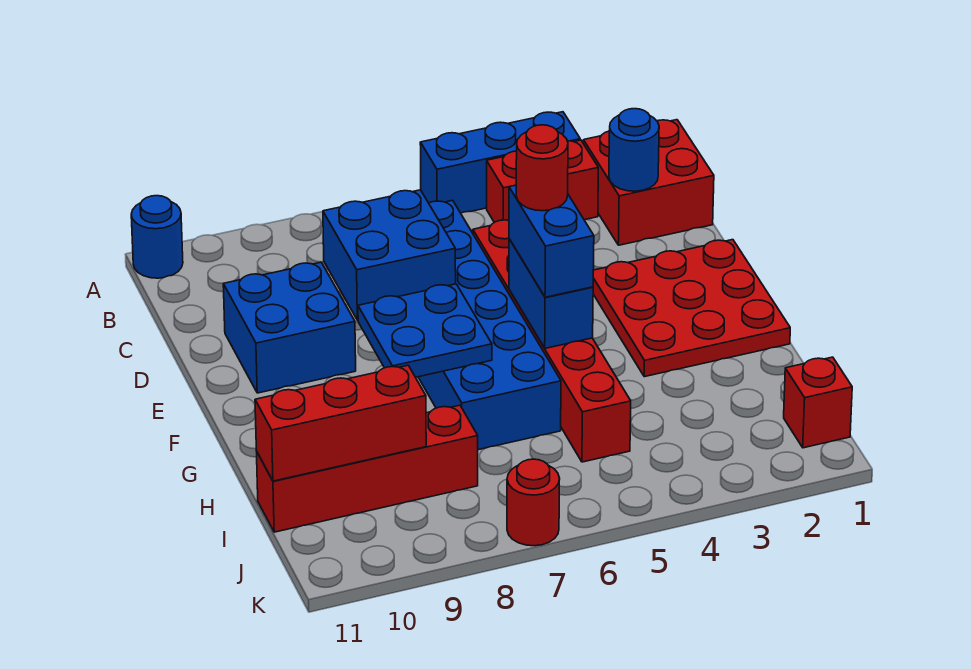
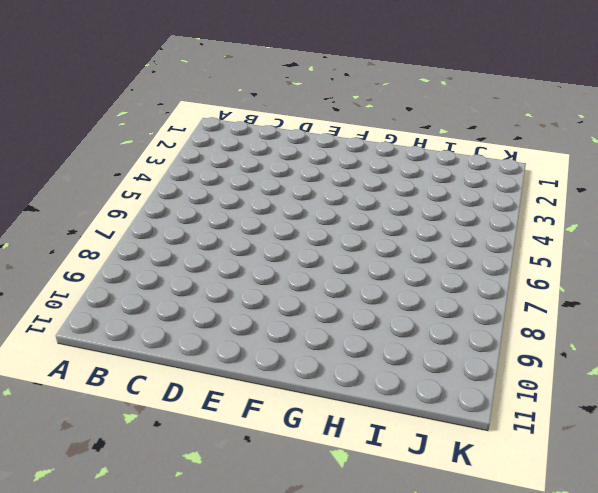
none -> blue 1x3 brick [420,112,580,213]
none -> blue 1x1 round brick [131,196,183,278]
none -> red 2x2 brick [583,120,714,245]

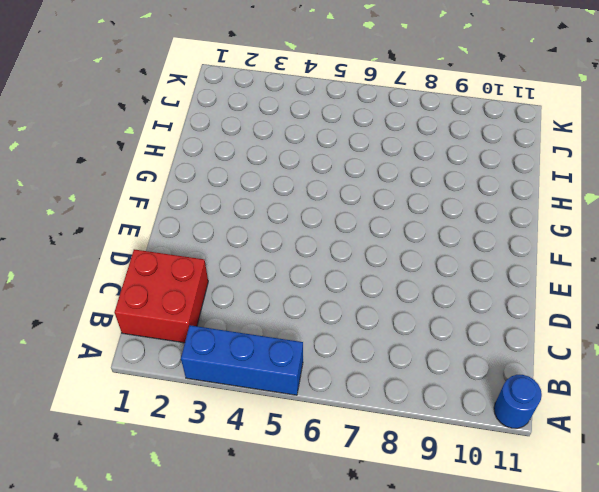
none -> red 1x2 brick [487,140,598,222]
none -> blue 2x6 brick [418,200,561,450]
none -> red 1x6 brick [473,220,631,462]

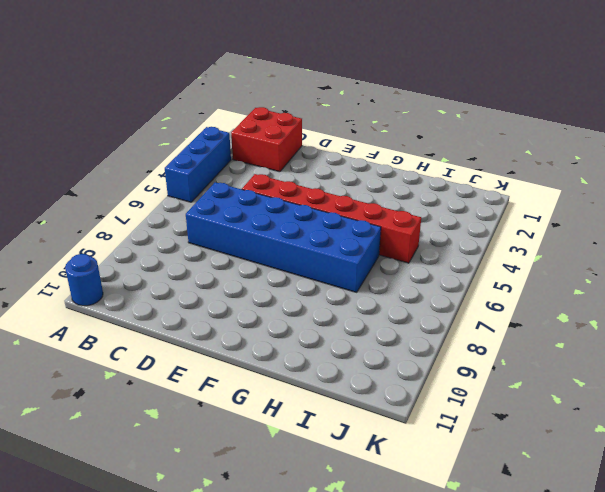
none -> red 1x2 brick [487,140,598,222]
none -> blue 2x2 brick [223,262,356,393]
none -> red 3x3 plate [593,240,790,377]

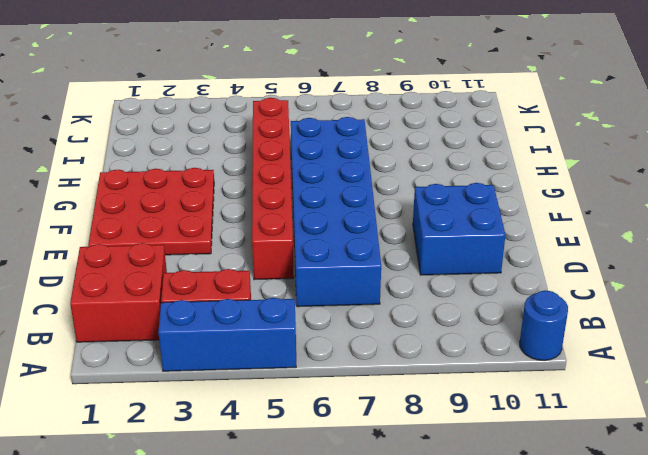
none -> red 1x4 brick [257,405,478,532]
none -> red 1x1 brick [784,357,852,448]
none -> red 1x1 round brick [507,459,560,546]

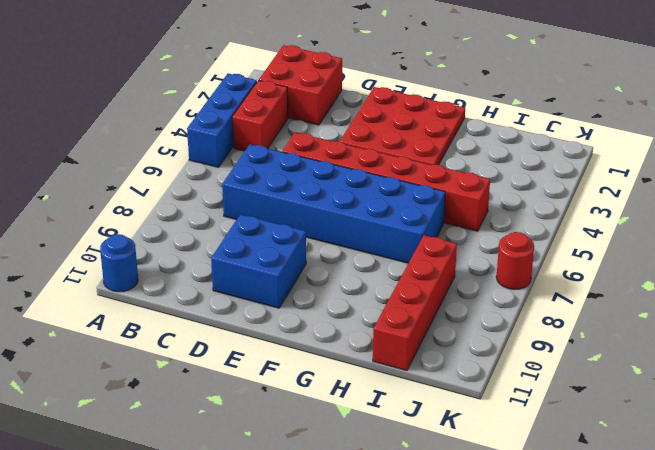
none -> red 1x1 brick [784,357,852,448]
none -> blue 1x1 round brick [609,109,659,191]
none -> blue 2x2 brick [323,190,456,320]

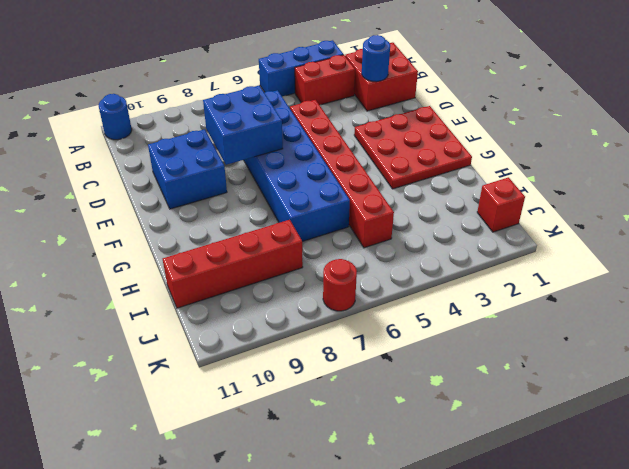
none -> blue 1x2 brick [509,239,593,348]
none -> blue 2x2 plate [358,284,492,377]
none -> red 1x3 brick [255,365,426,481]

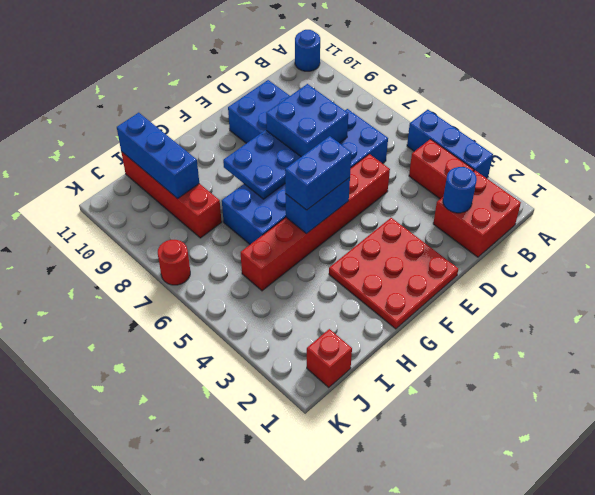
blue 1x3 brick [117,113,199,199] -> red 1x3 brick [255,365,426,481]
none -> red 1x1 round brick [516,125,568,211]

